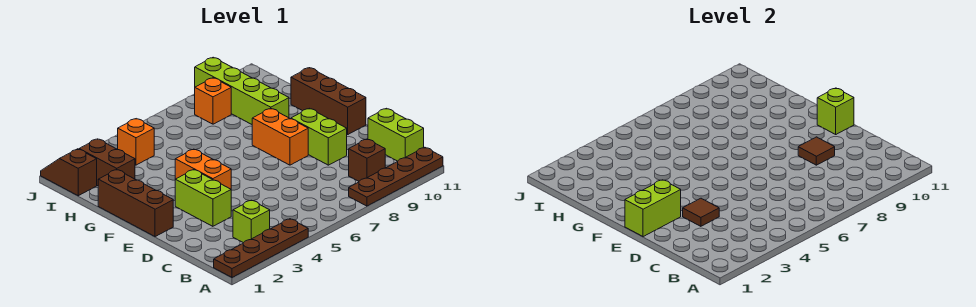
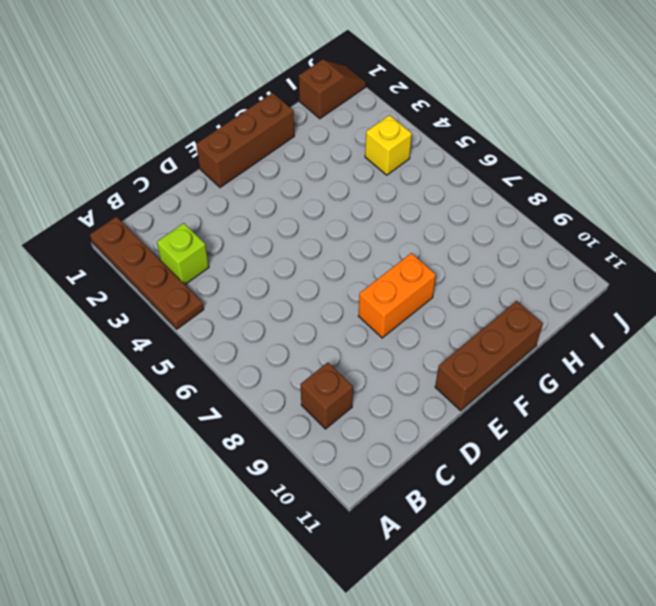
yellow 1x1 brick [365,115,412,175] -> orange 1x1 brick [118,119,154,165]
none -> brown 1x4 plate [349,147,443,206]
none -> lime 1x2 brick [368,108,424,161]
none -> lime 1x2 brick [175,170,231,226]

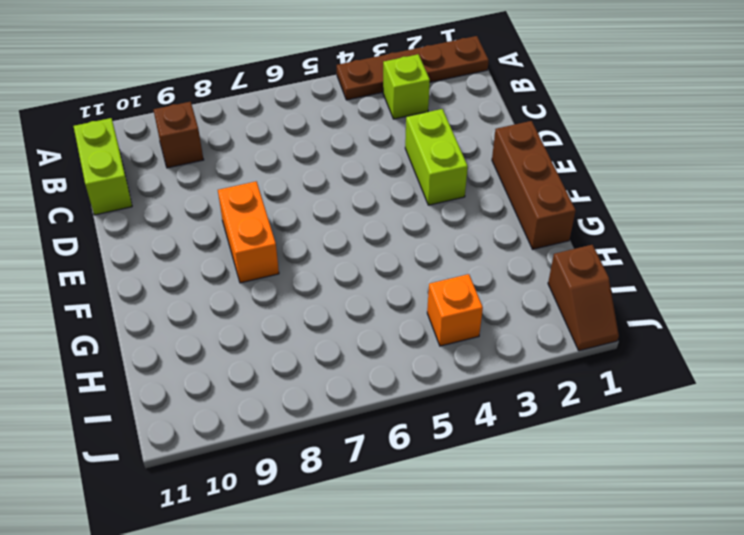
none -> brown 1x4 plate [349,147,443,206]
none -> lime 1x2 brick [291,108,347,165]
none -> orange 1x2 brick [175,149,231,189]

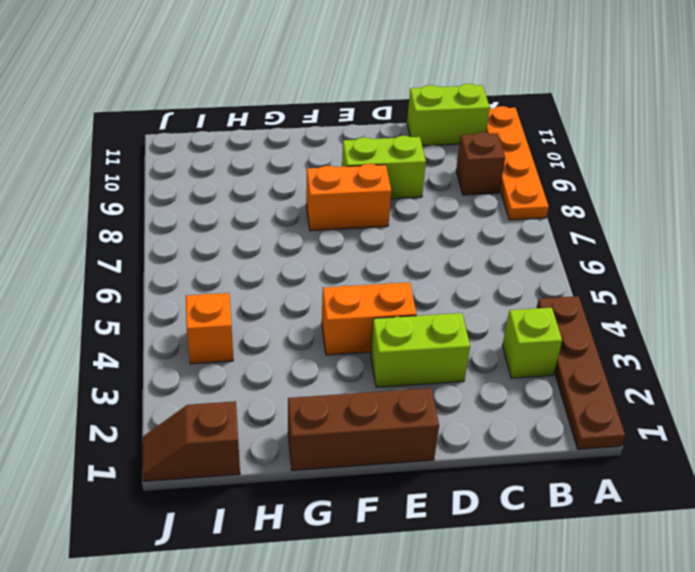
orange 1x4 plate [486,106,549,220] -> brown 1x4 plate [349,147,443,206]
none -> brown 1x3 brick [291,68,366,134]
none -> lime 1x4 brick [195,57,289,124]
none -> brown 1x2 brick [79,139,135,186]

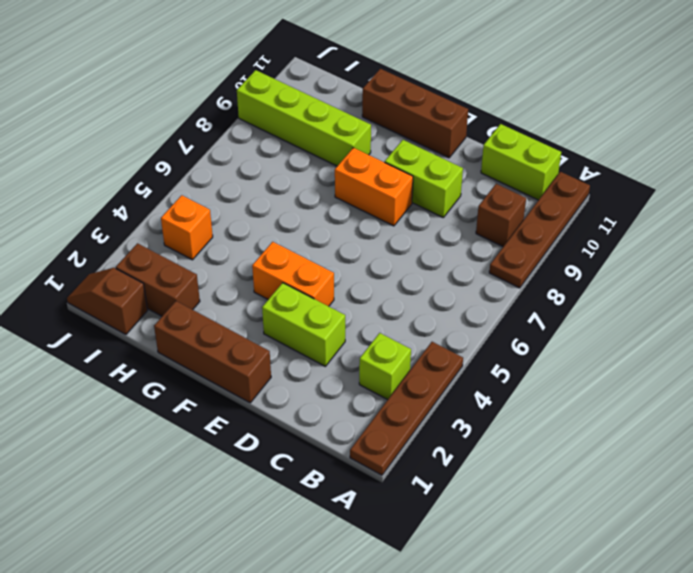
none -> orange 1x1 brick [195,78,231,124]
none -> brown 1x1 tile [683,198,719,226]
none -> brown 1x1 tile [798,137,835,165]

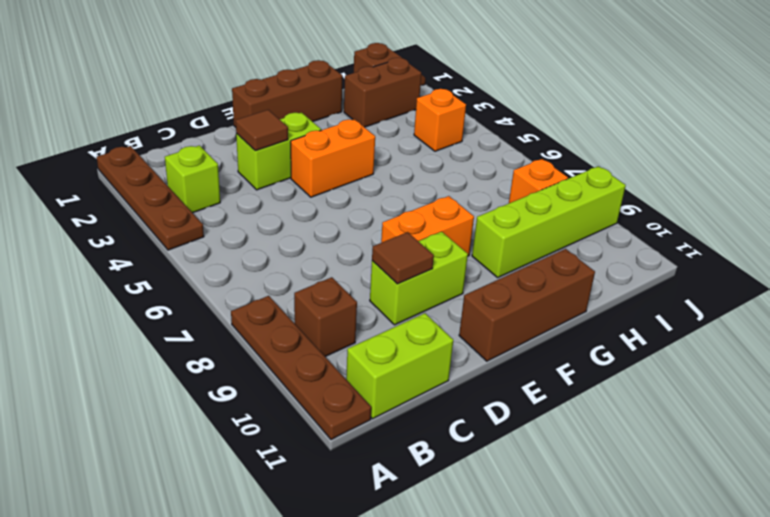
none -> lime 1x2 brick [625,180,681,237]
none -> lime 1x1 brick [817,88,854,134]

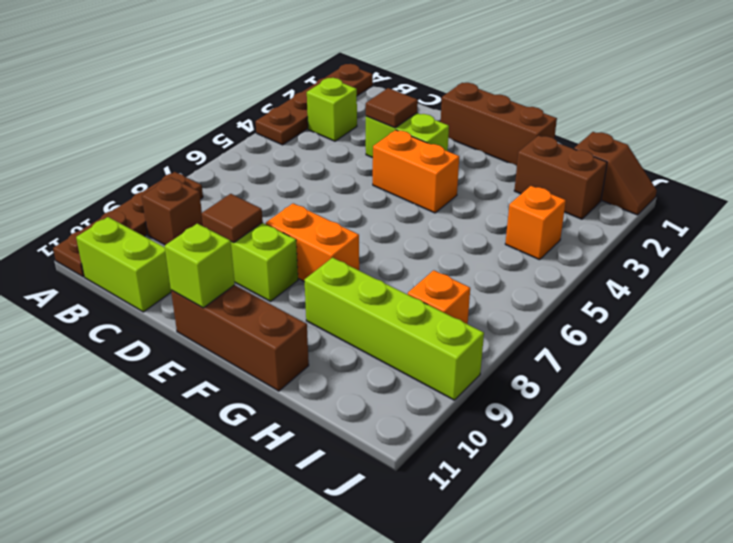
none -> lime 1x2 brick [625,180,681,237]

